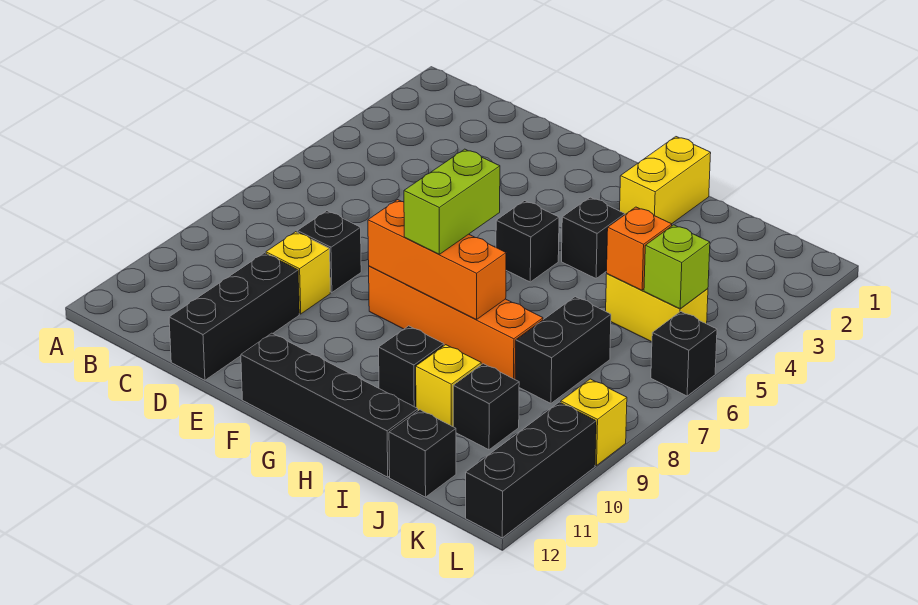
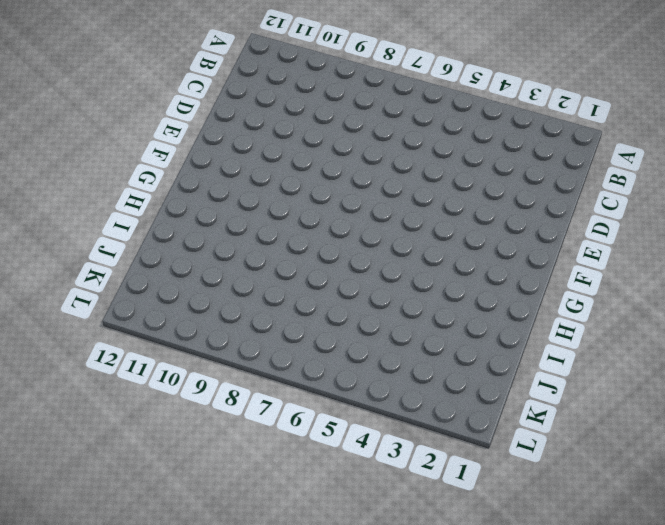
none -> black 1x1 brick [297,211,361,292]
none -> yellow 1x1 brick [266,232,330,314]
none -> black 1x3 brick [169,253,299,380]

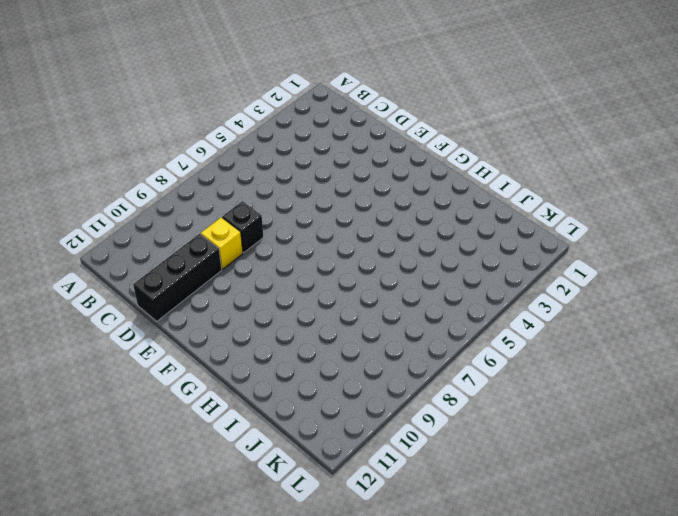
none -> orange 1x4 brick [369,266,543,379]
none -> black 1x4 brick [241,333,418,477]
none -> black 1x1 brick [496,201,559,282]

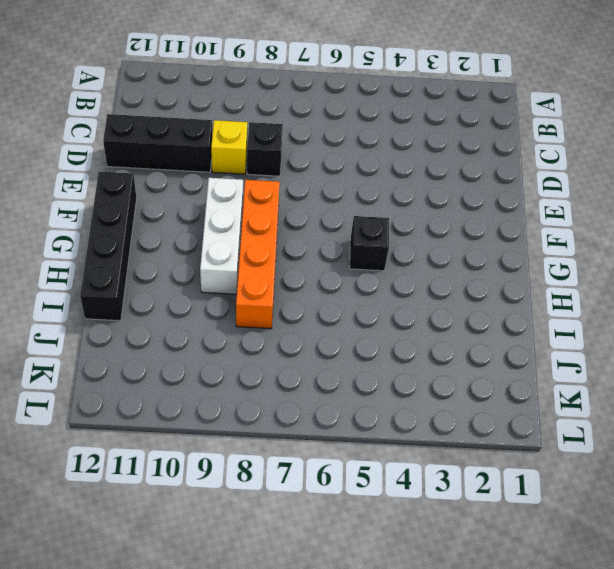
white 1x3 brick [200,178,243,294] -> none
none -> yellow 1x2 brick [620,137,711,224]
none -> black 1x1 brick [562,197,625,278]
none -> black 1x1 brick [379,326,444,407]

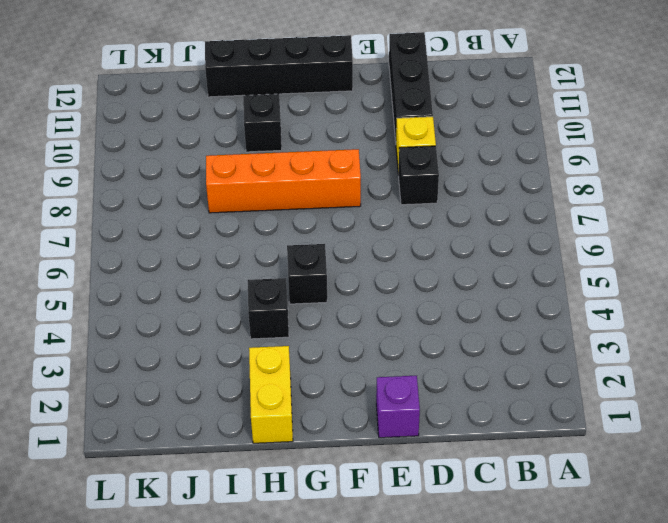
purple 1x1 brick [376,376,420,438] -> none
none -> yellow 1x1 brick [416,345,481,427]
none -> yellow 1x2 brick [606,274,708,342]
none -> black 1x2 brick [515,297,611,403]

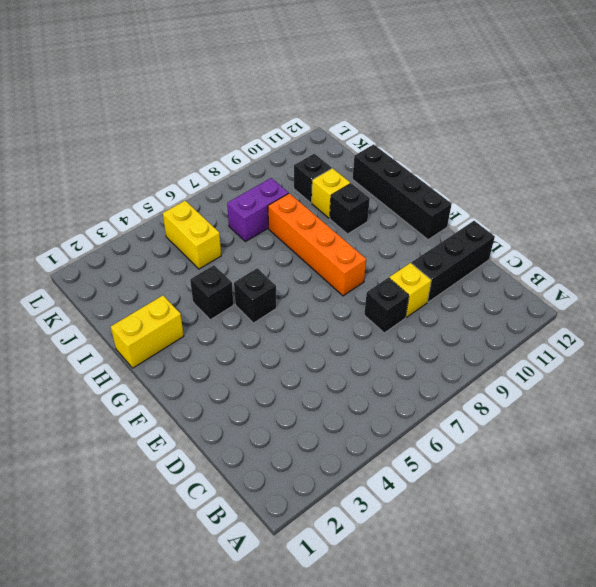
purple 1x2 brick [227,178,289,242] -> black 1x2 brick [515,297,611,403]
none -> black 1x1 brick [389,410,456,497]
none -> black 1x1 brick [651,312,717,396]
none -> yellow 1x1 brick [561,379,627,466]

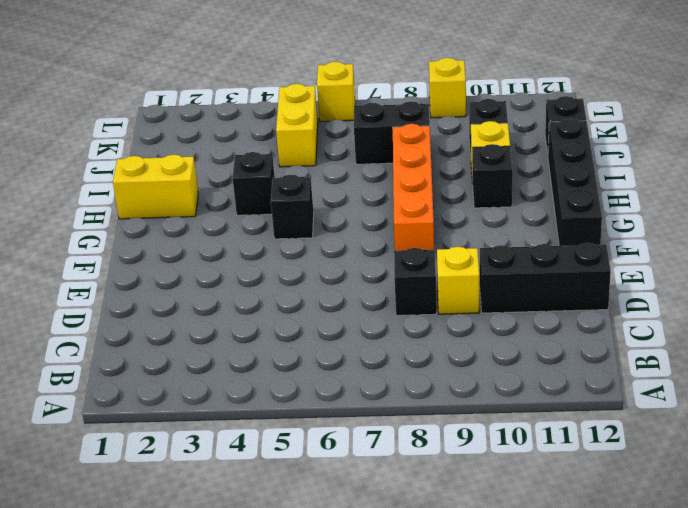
yellow 1x1 brick [317,62,355,122] -> black 1x1 brick [651,312,717,396]
none -> black 1x3 brick [466,402,596,538]
none -> orange 1x3 brick [368,200,506,320]
none -> orange 1x1 brick [607,207,672,290]

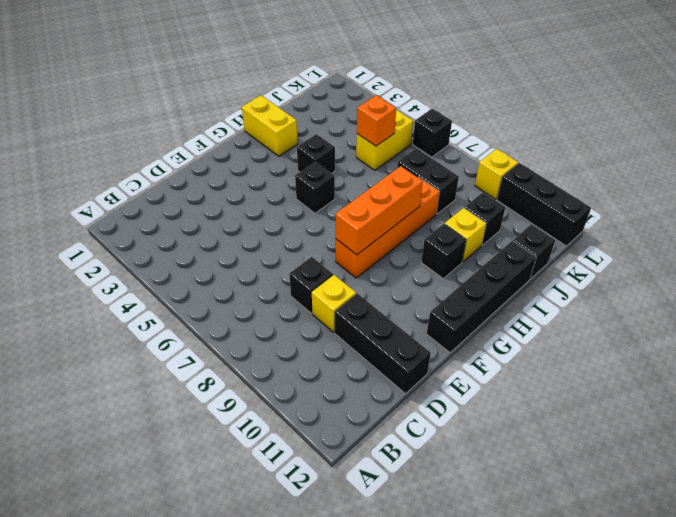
none -> lime 1x1 brick [644,225,710,309]
none -> lime 1x2 brick [404,149,500,254]

